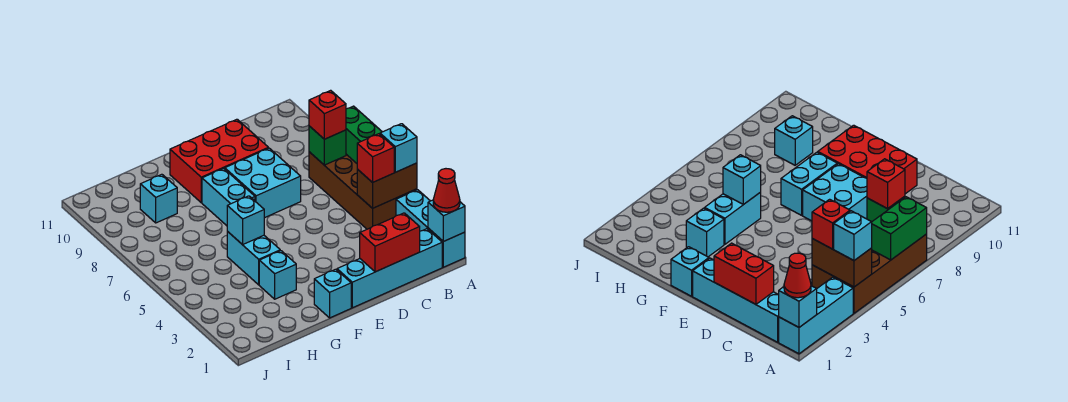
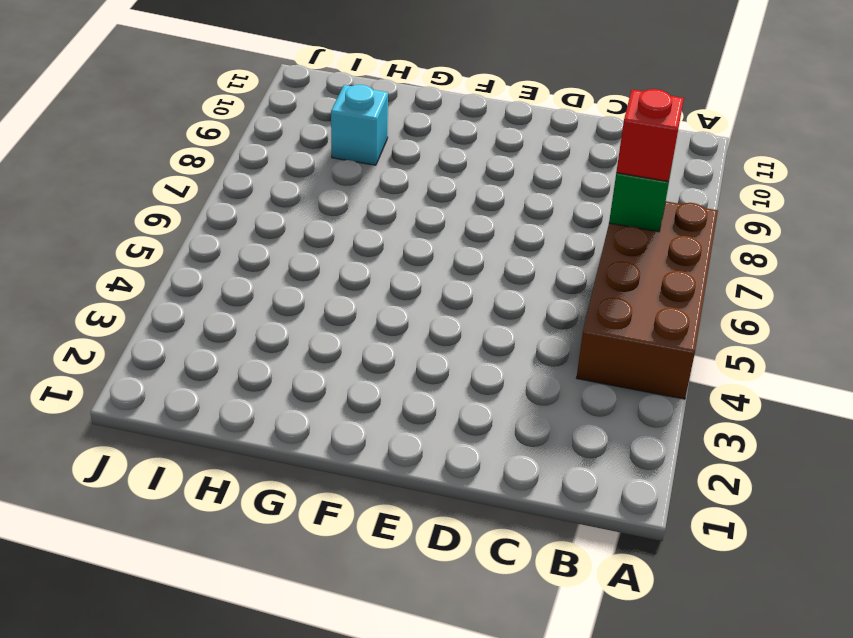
none -> cyan 1x3 brick [396,190,465,267]
none -> cyan 1x4 brick [337,229,442,308]
none -> cyan 2x2 brick [225,148,301,218]

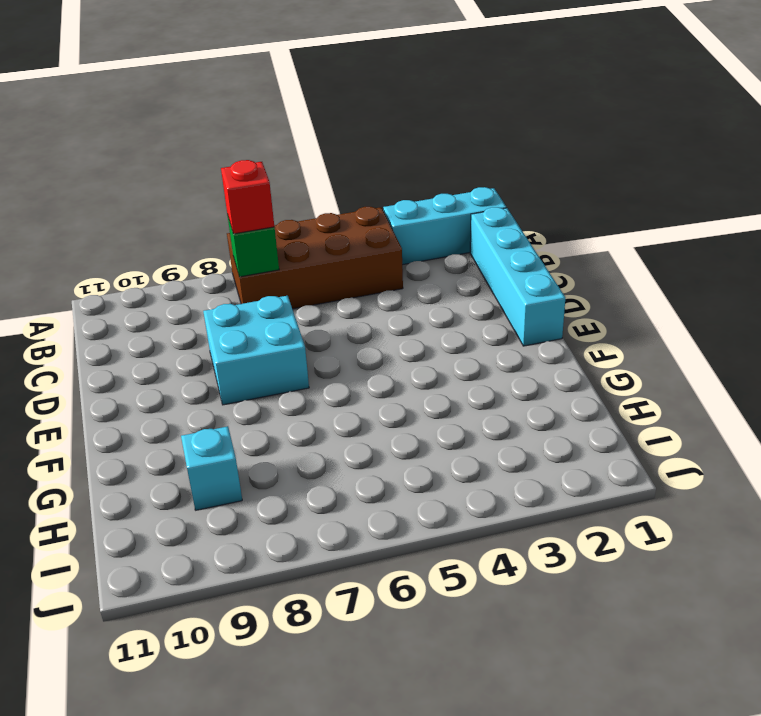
none -> red 2x3 brick [170,119,268,203]
none -> cyan 1x1 brick [314,269,351,318]
none -> cyan 1x2 brick [202,168,255,226]

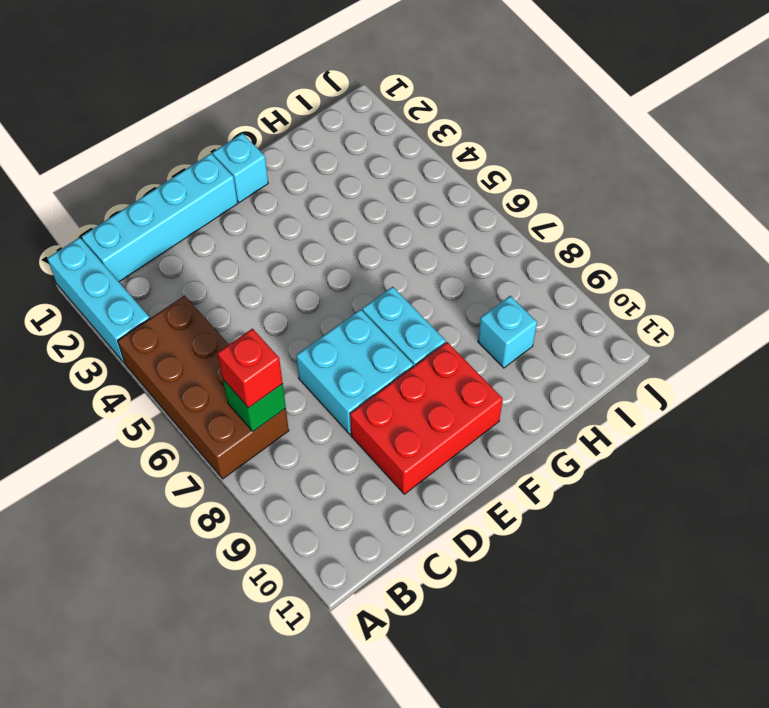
none -> cyan 1x1 brick [259,251,296,299]
none -> cyan 1x2 brick [227,231,280,285]
none -> cyan 1x1 brick [428,200,465,241]

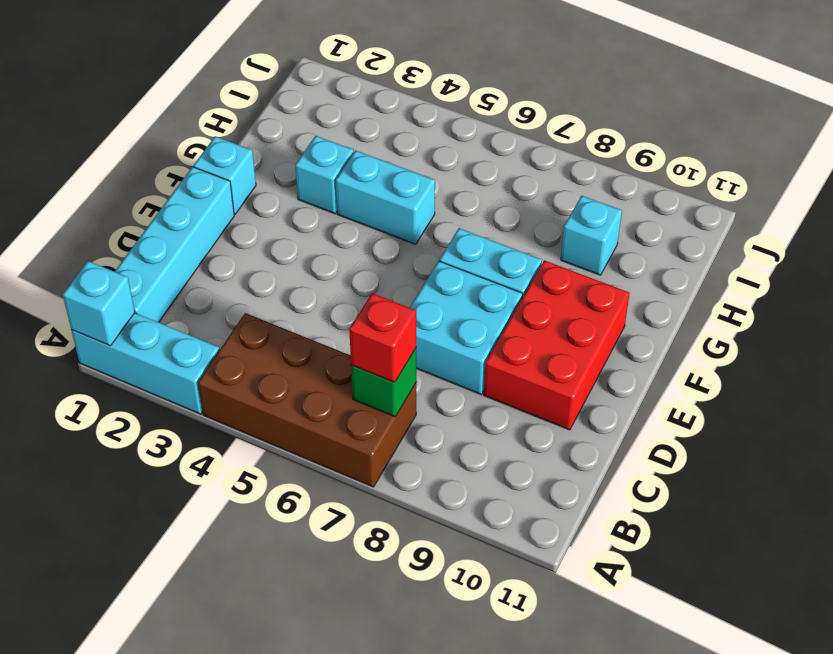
none -> brown 1x2 brick [357,163,417,208]
none -> green 1x2 brick [346,106,382,163]
none -> red 1x2 brick [360,213,420,272]

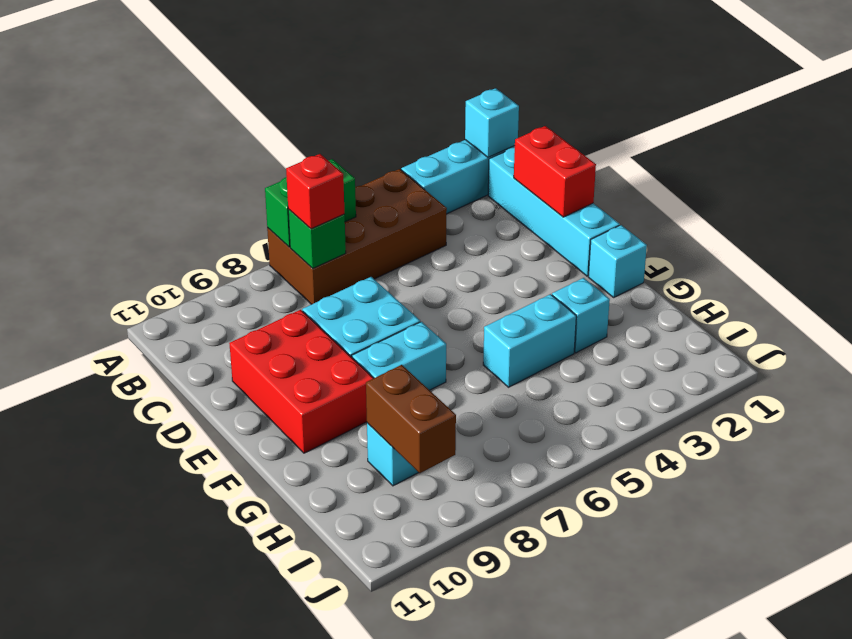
brown 1x2 brick [366,365,456,473] -> brown 1x2 brick moved to [357,163,417,208]
none -> cyan 1x1 brick [227,196,264,245]
none -> red 1x1 cone [433,169,460,212]
none -> cyan 1x1 brick [380,124,417,172]

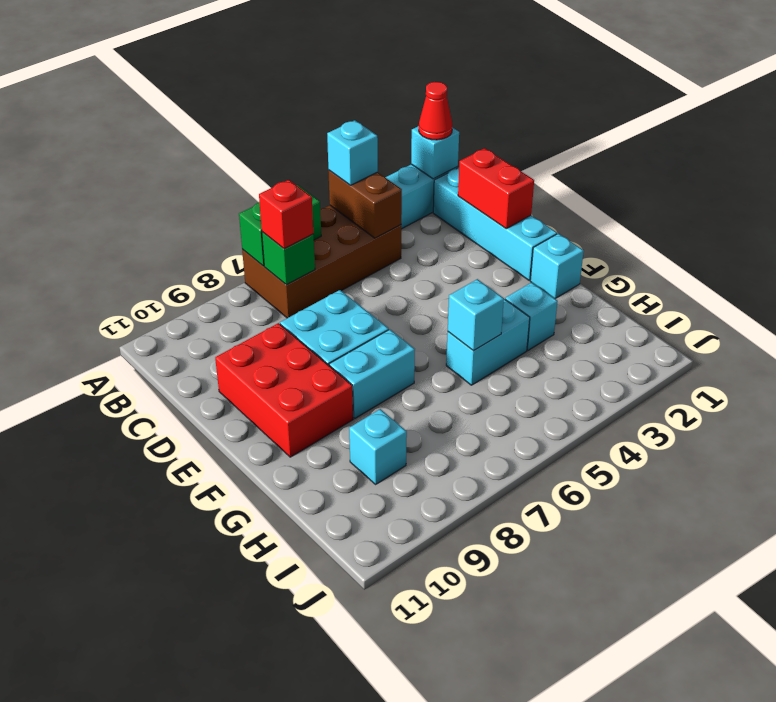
none -> red 1x1 brick [357,134,394,183]

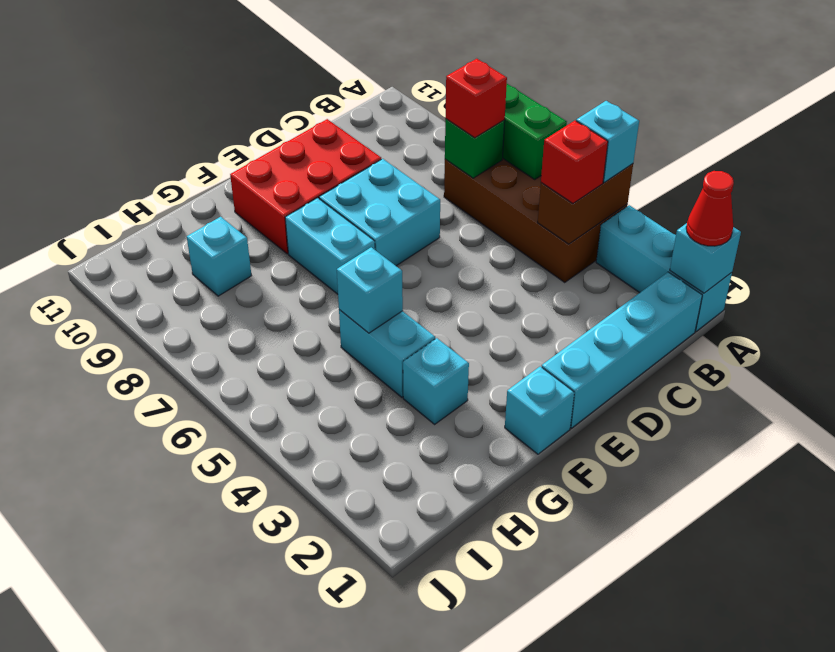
none -> red 1x2 brick [360,213,420,272]

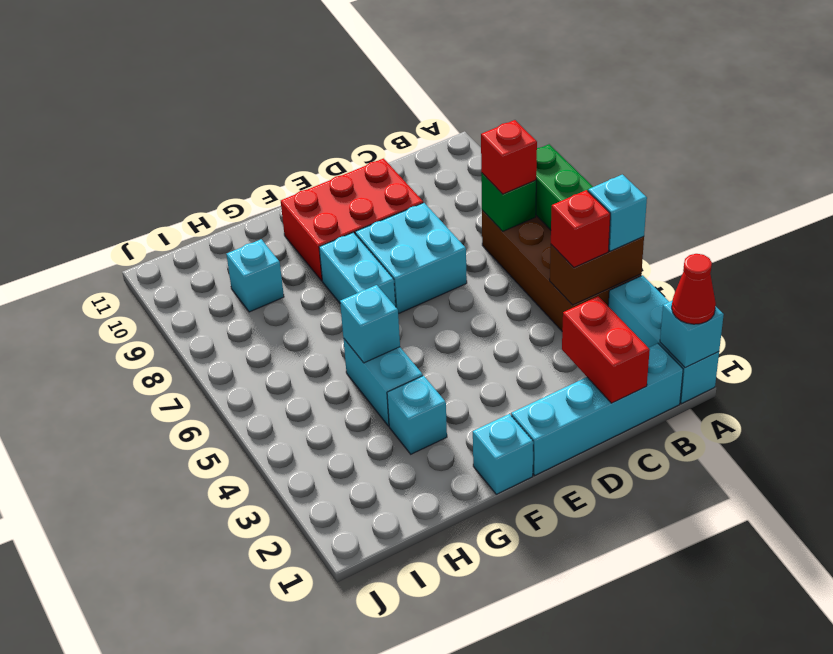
red 1x2 brick [562,296,650,403] -> red 1x2 brick turned to [360,213,420,272]

